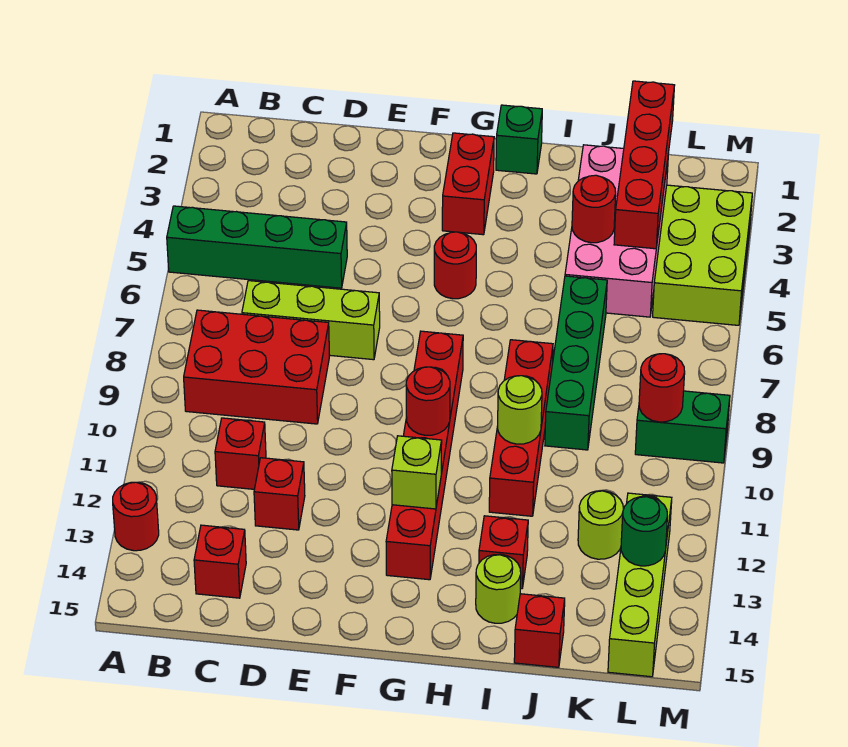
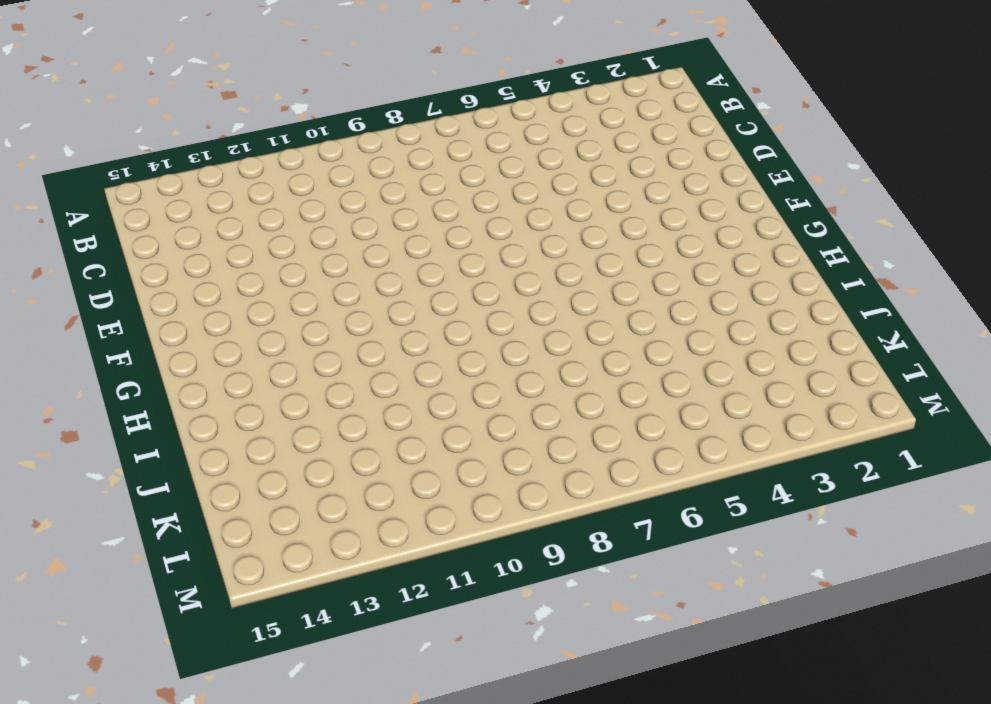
none -> green 1x4 brick [167,206,347,288]
none -> red 1x1 round brick [113,482,159,551]
none -> red 2x3 brick [184,310,329,424]

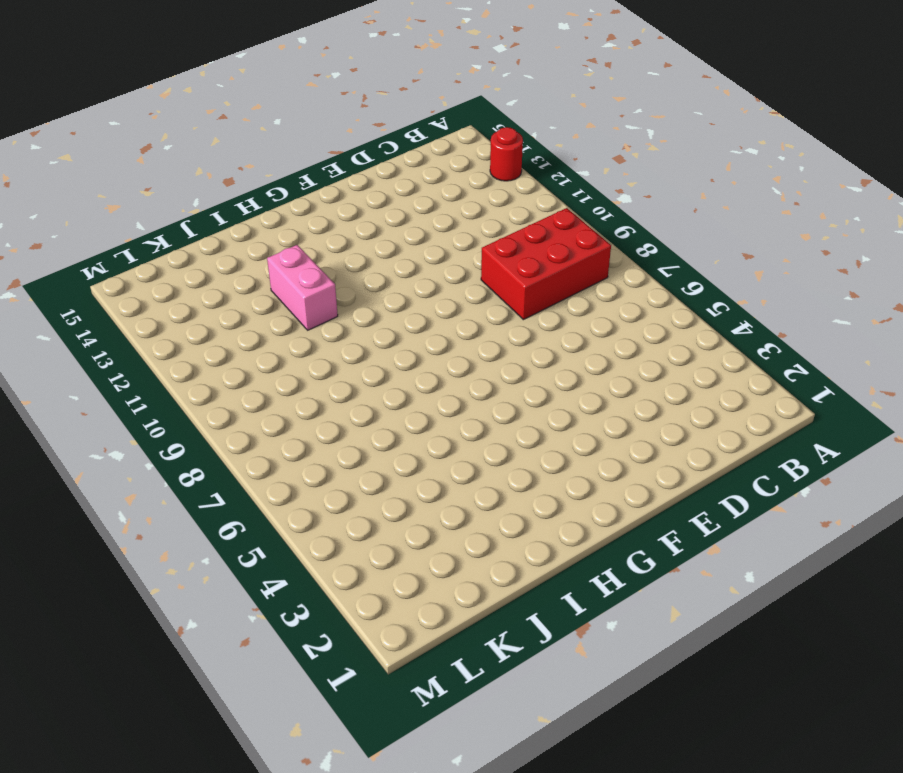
pink 1x2 brick [267,245,338,330] -> red 1x4 brick [489,340,553,516]
none -> green 1x4 brick [167,206,347,288]
none -> lime 1x3 brick [242,281,380,360]
none -> red 1x1 brick [215,418,266,489]

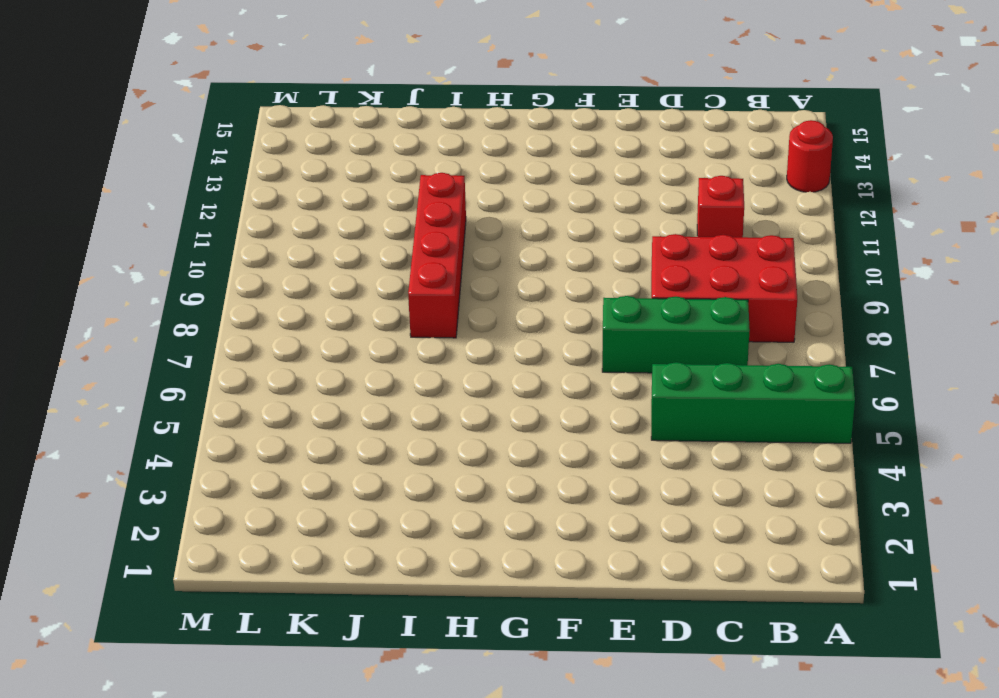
green 1x3 brick [602,296,750,373] -> lime 1x3 brick [242,281,380,360]
none -> red 1x1 brick [194,525,246,598]
none -> red 1x1 brick [254,458,305,530]
none -> red 1x2 brick [442,133,494,235]

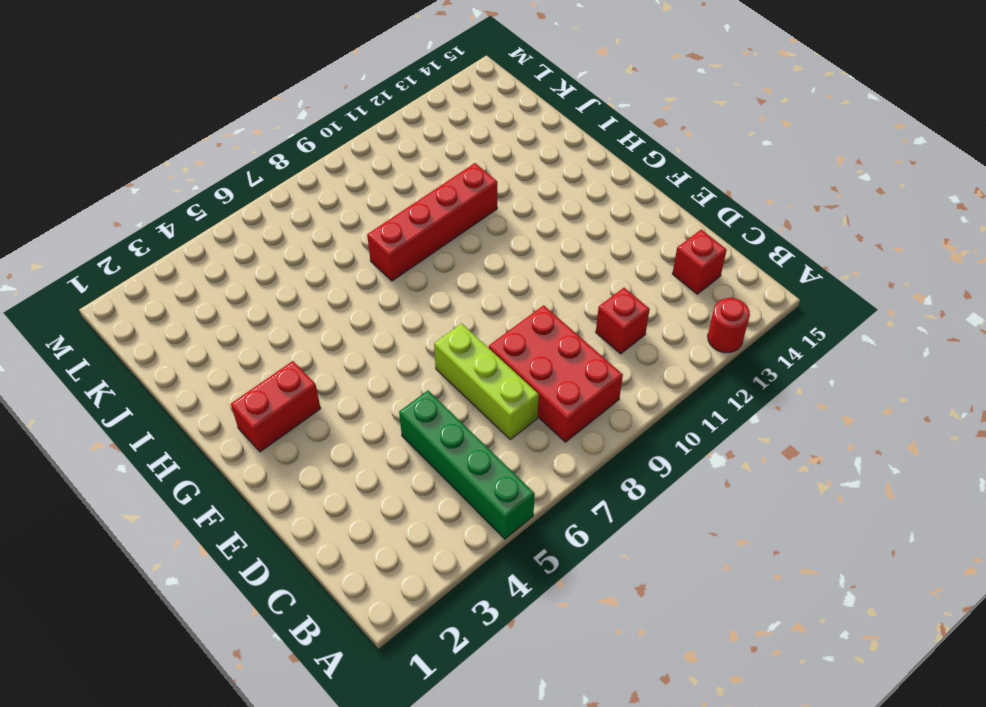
none -> red 1x1 brick [254,458,305,530]
none -> red 1x1 round brick [434,232,476,299]
none -> red 1x6 brick [386,331,463,580]

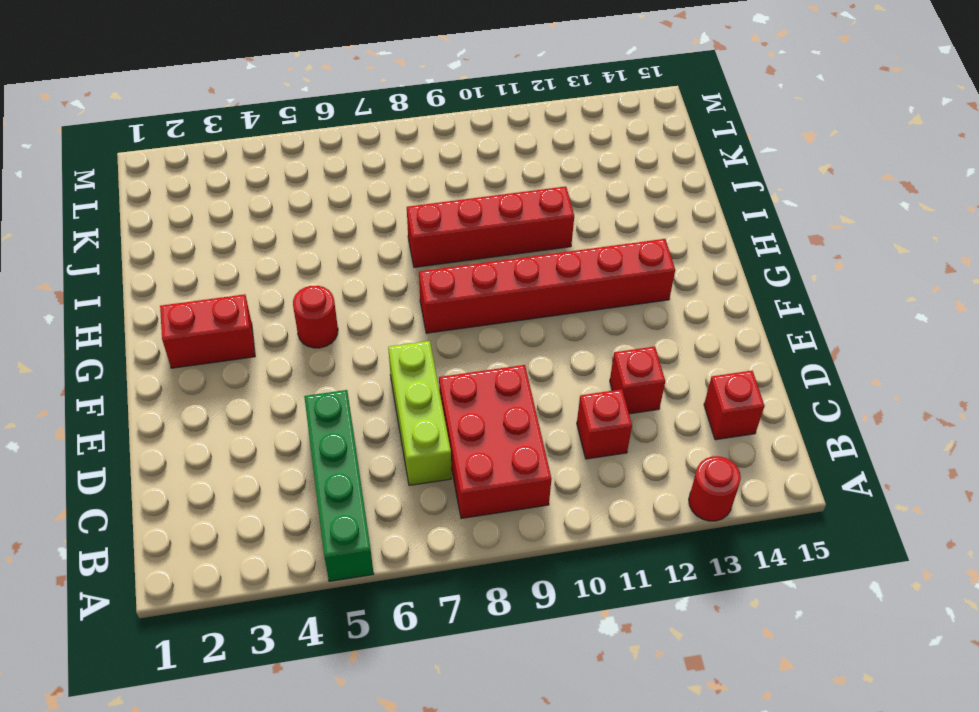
none -> green 1x1 brick [496,105,542,174]
none -> red 1x1 brick [479,516,528,589]
none -> lime 1x1 round brick [476,554,521,623]

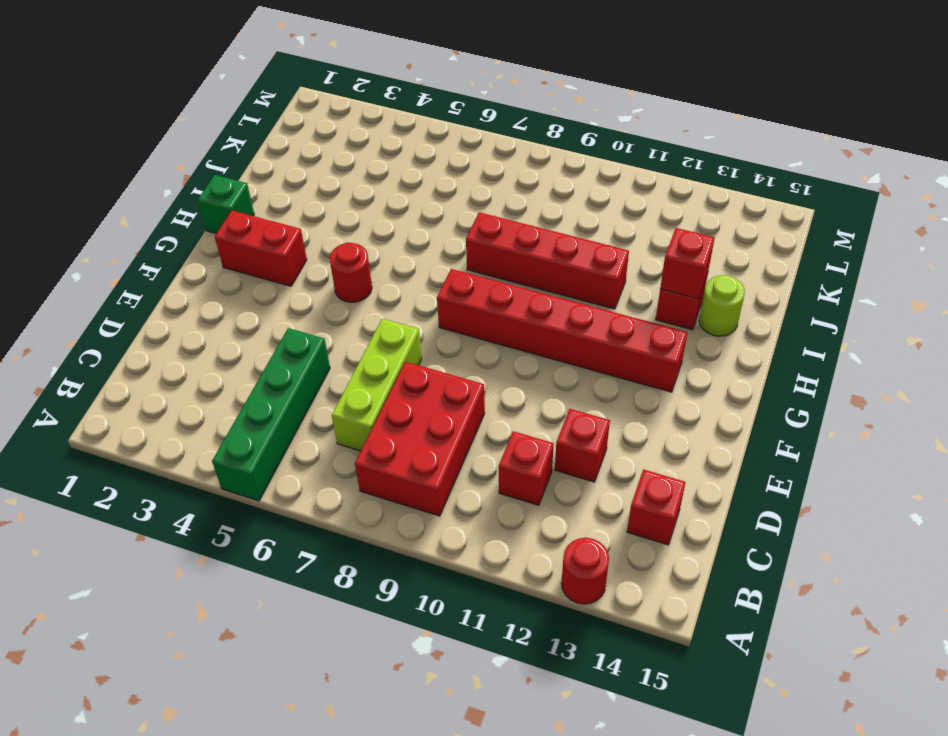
red 1x1 brick [660,228,715,299] -> red 1x1 brick moved to [514,594,565,667]
none -> pink 2x4 brick [565,145,669,317]
none -> green 1x4 brick [545,276,607,450]
none -> lime 1x1 round brick [578,491,623,559]

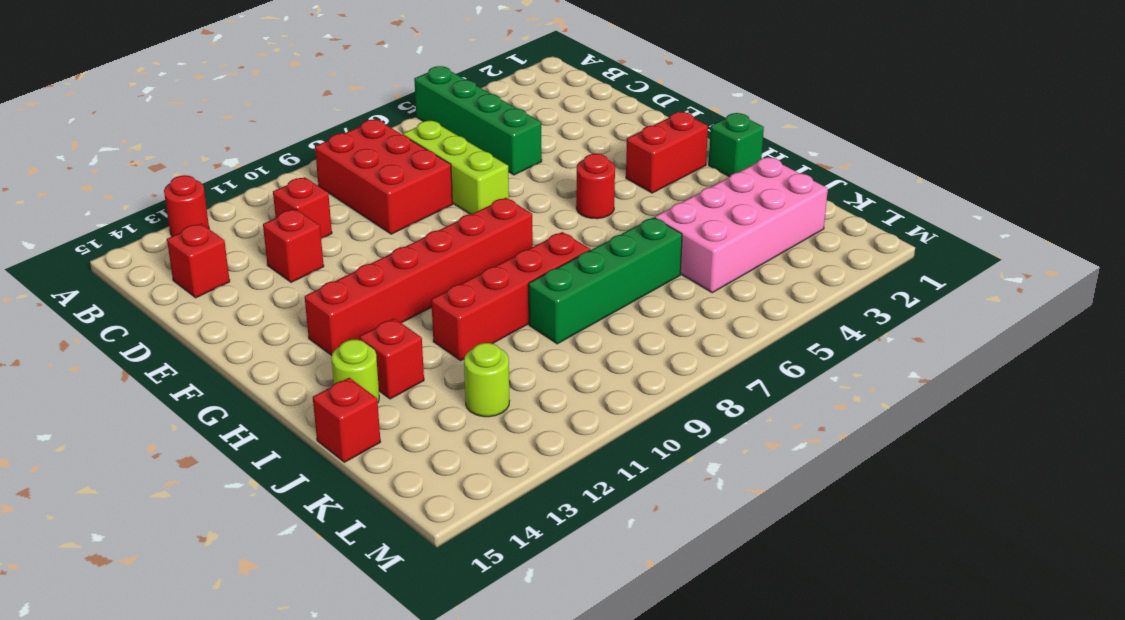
none -> lime 2x3 brick [653,185,752,325]
none -> green 1x2 brick [635,391,730,463]
none -> lime 1x4 brick [608,493,672,677]

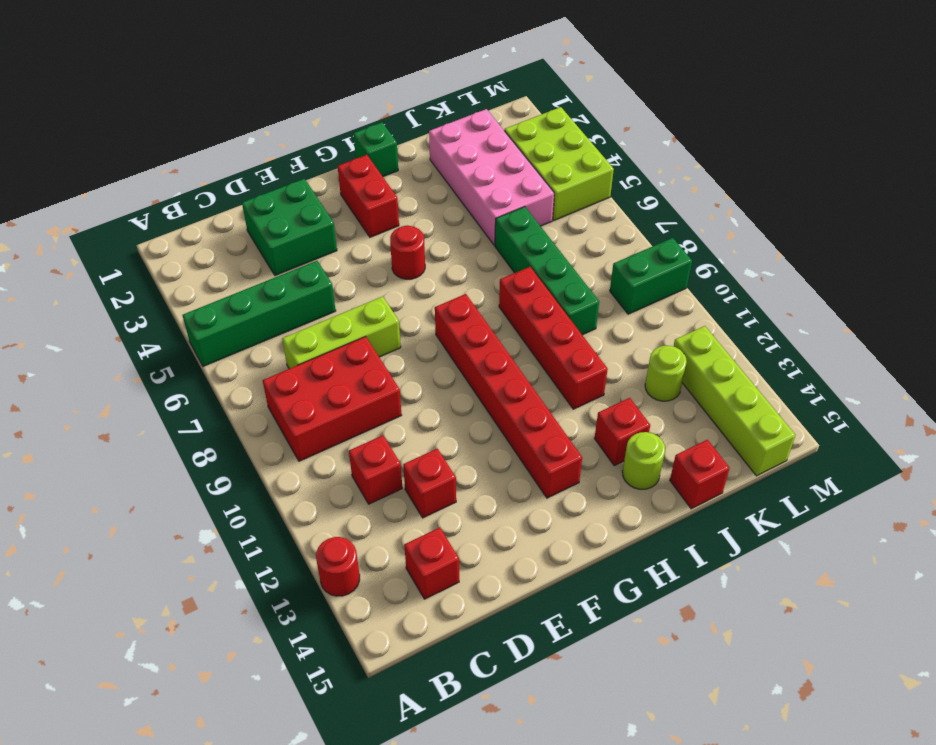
green 2x2 brick [242,179,337,276] -> none
none -> red 1x1 round brick [406,367,450,435]
none -> lime 1x1 brick [392,436,442,509]
none -> lime 1x1 round brick [498,376,542,444]

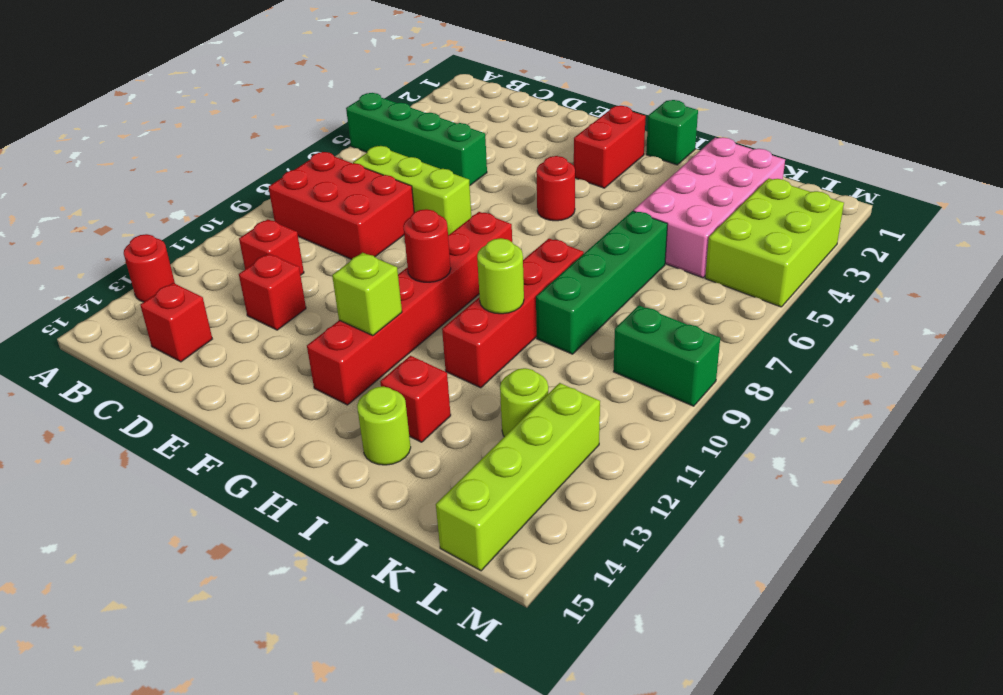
none -> red 1x1 brick [514,594,565,667]
none -> red 1x1 round brick [572,175,616,243]
none -> red 1x4 brick [614,81,675,249]

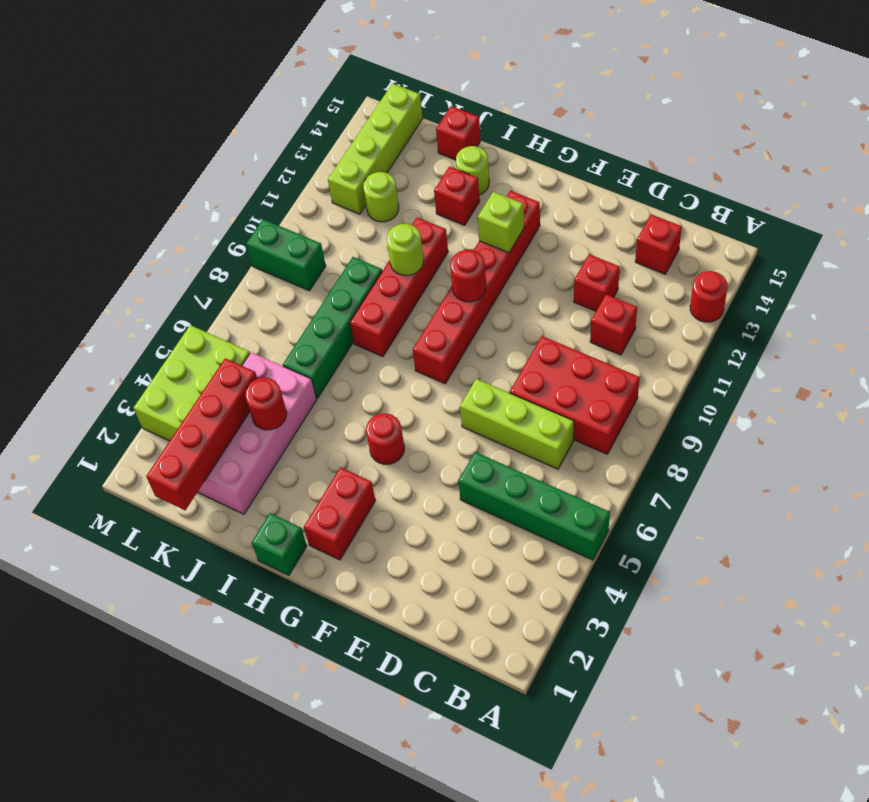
none -> red 1x1 round brick [639,354,685,422]
none -> green 1x1 round brick [621,497,667,566]

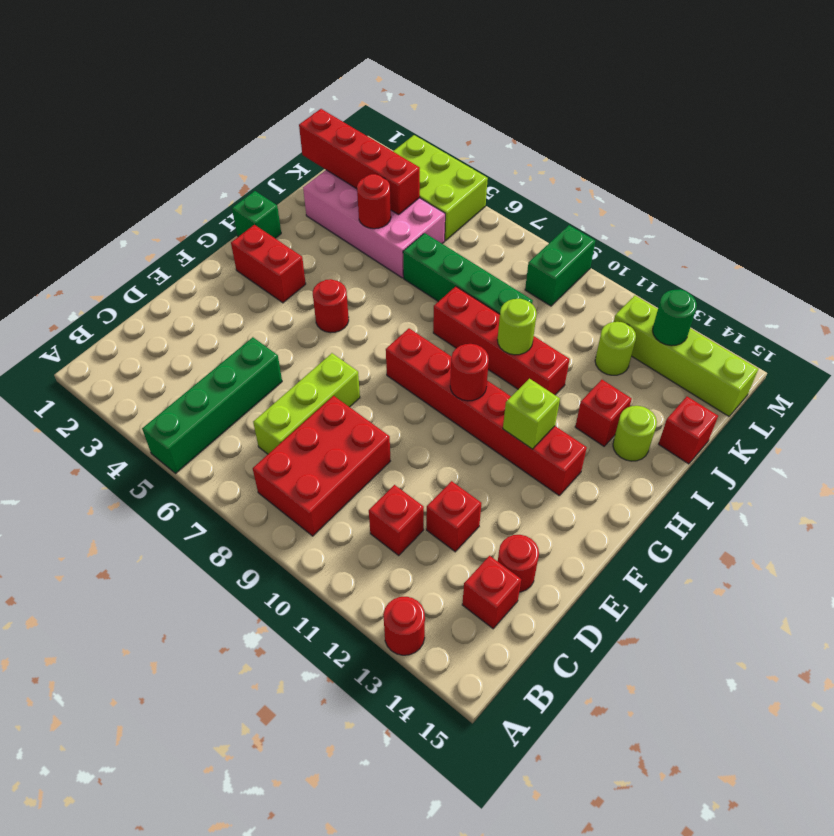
red 1x1 round brick [498,535,539,592] -> red 1x1 round brick moved to [639,354,685,422]

